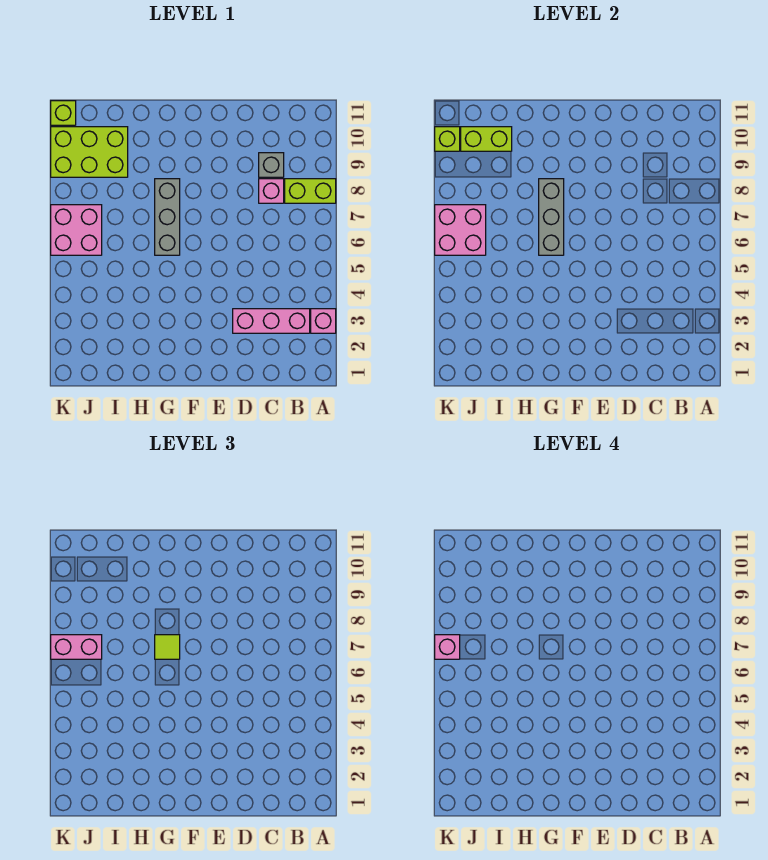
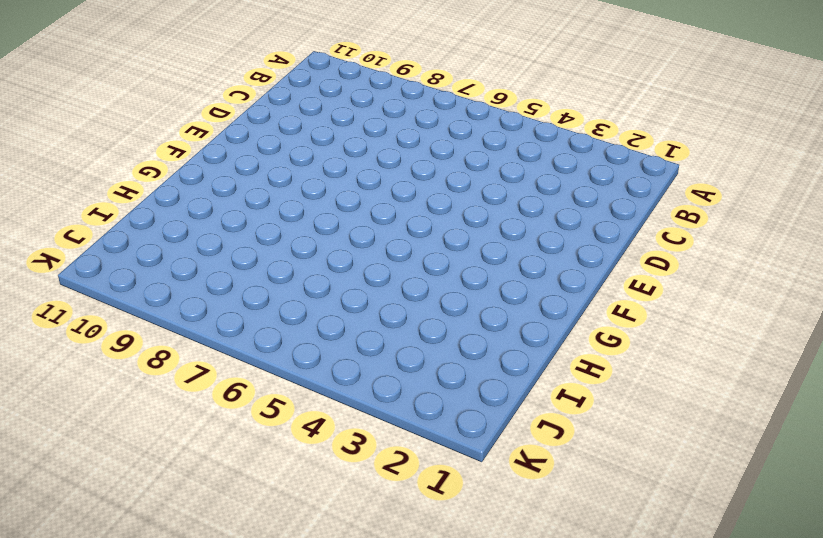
none -> pink 1x1 brick [311,309,336,333]
none -> lime 1x2 brick [285,179,336,203]
none -> pink 1x3 brick [233,309,310,333]

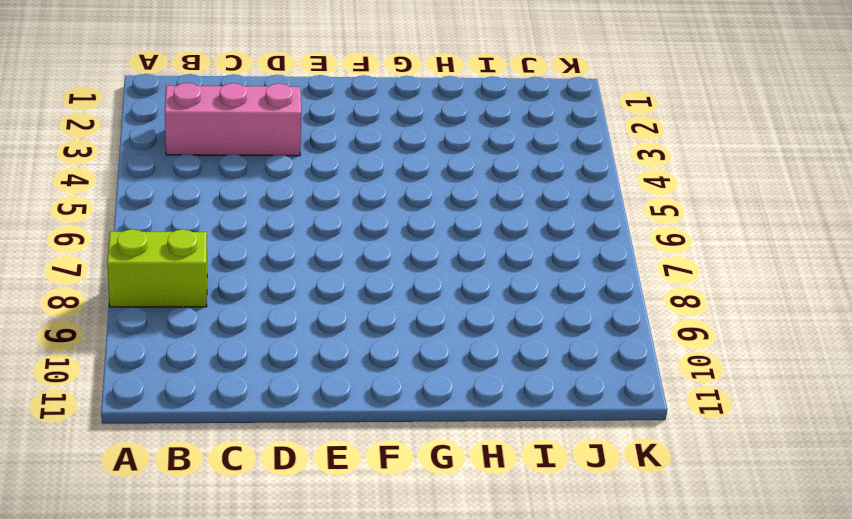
none -> pink 1x1 brick [311,309,336,333]
none -> pink 1x1 brick [259,179,284,203]
none -> grey 1x1 brick [259,153,284,177]

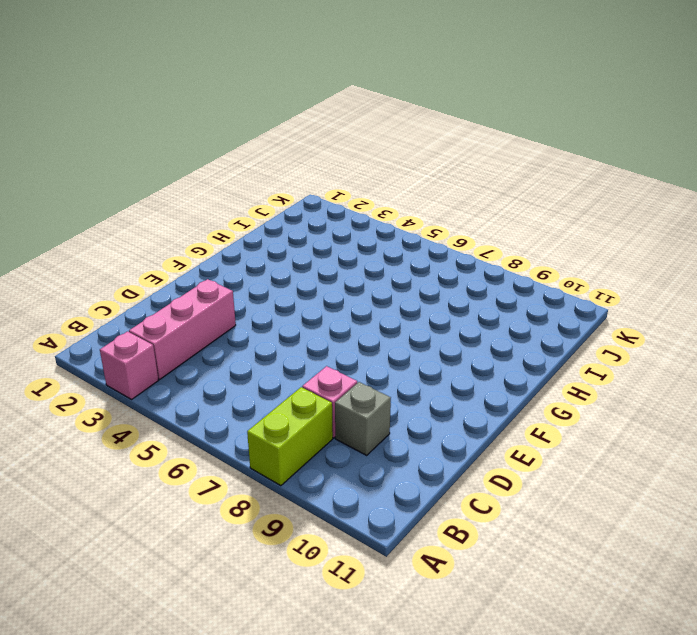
none -> grey 1x3 brick [155,179,180,255]
none -> lime 2x3 brick [51,127,128,177]
none -> pink 2x2 brick [51,205,102,255]

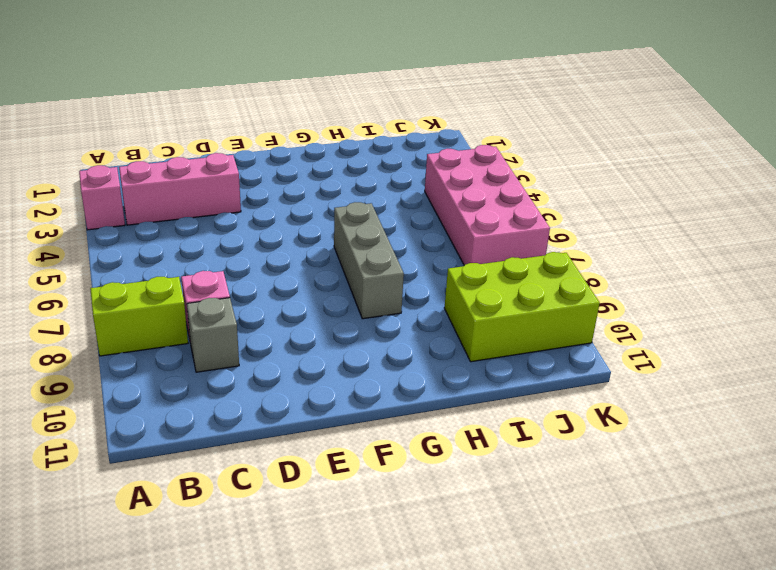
pink 2x4 brick [425,145,550,265] -> pink 2x2 brick [51,205,102,255]
none -> lime 1x1 brick [51,101,76,125]
none -> grey 1x3 brick [539,179,564,255]
none -> lime 1x2 brick [461,127,512,151]

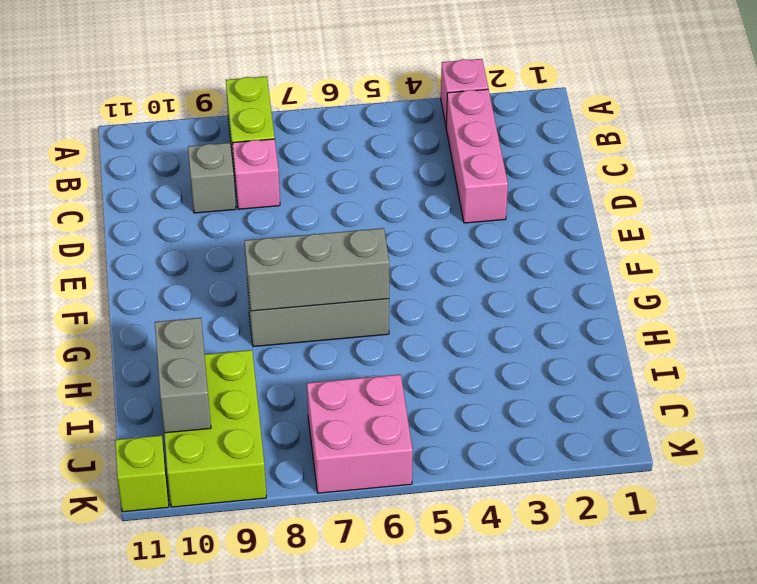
grey 1x2 brick [155,318,211,433] -> lime 1x2 brick [461,127,512,151]
none -> pink 2x2 brick [435,205,486,255]
none -> lime 1x1 brick [435,127,460,151]
none -> lime 1x1 tile [155,635,180,659]

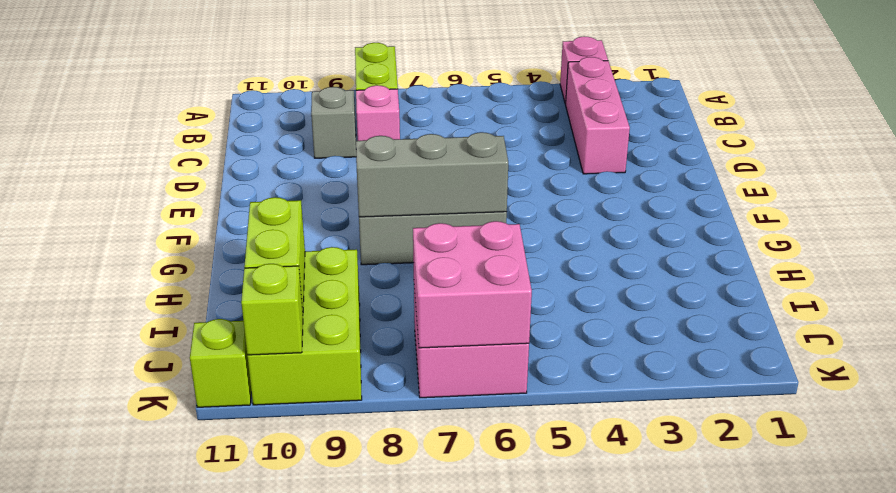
none -> lime 1x1 tile [155,635,180,659]
none -> pink 1x2 brick [51,635,102,659]
none -> pink 1x1 brick [435,635,460,659]

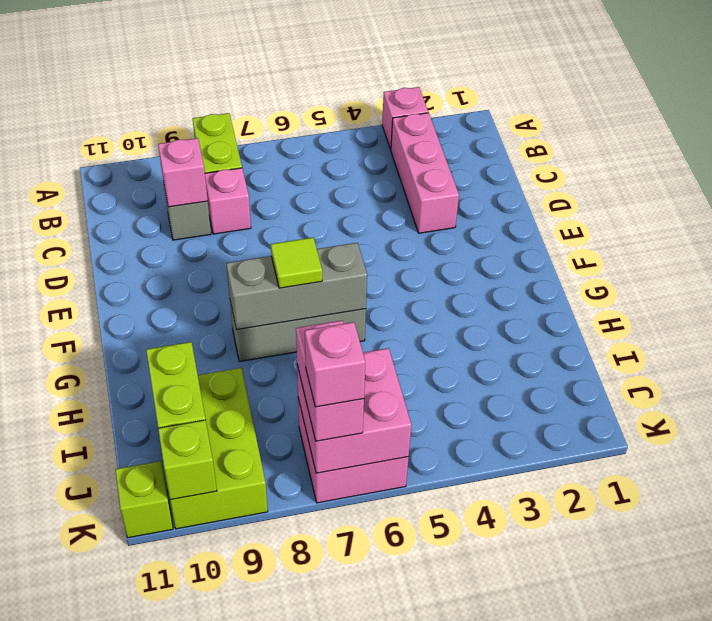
pink 1x1 brick [158,138,208,207] -> none

